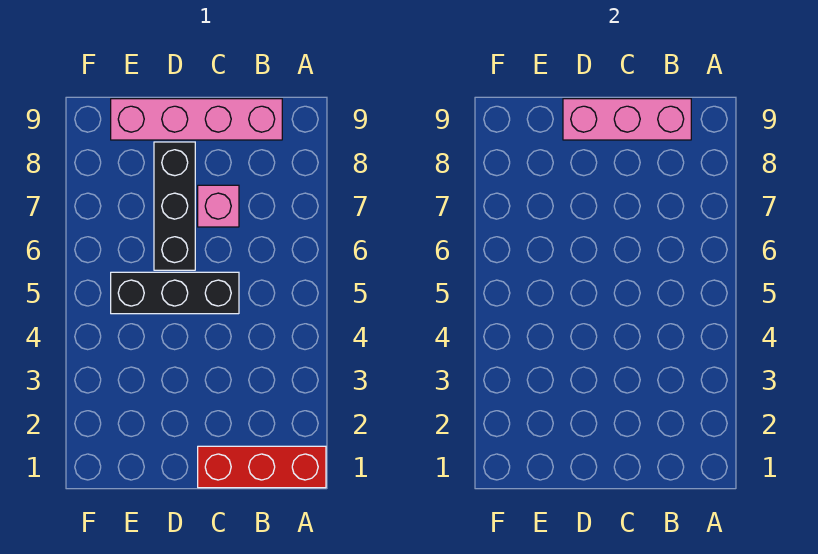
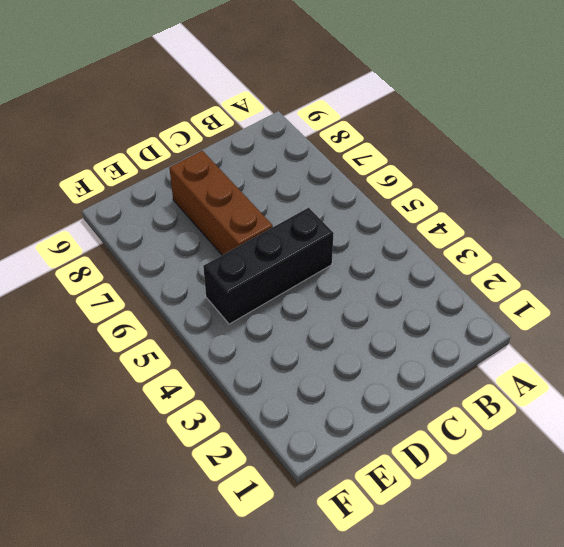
brown 1x3 brick [169,151,273,255] -> black 1x3 brick [154,142,195,270]
none -> red 1x3 brick [198,446,326,488]
none -> pink 1x4 brick [111,99,282,140]

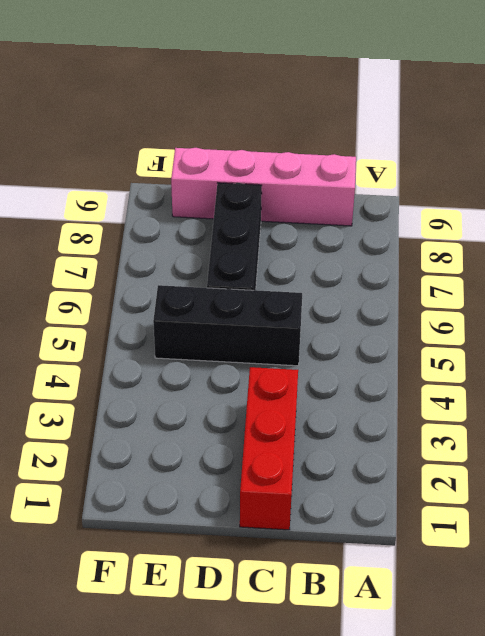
red 1x3 brick [240,367,298,530] -> red 1x3 brick turned to [198,446,326,488]
none -> pink 1x1 brick [198,185,239,227]
none -> pink 1x3 brick [563,99,691,140]

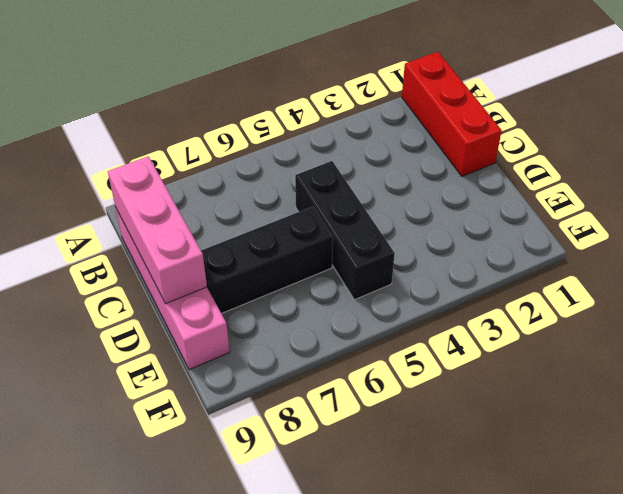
none -> pink 1x1 brick [198,185,239,227]

